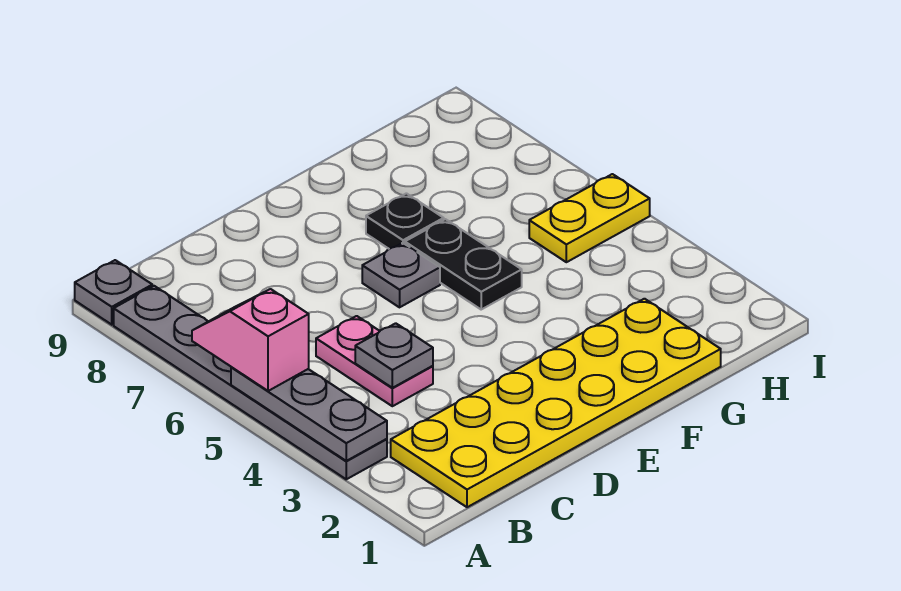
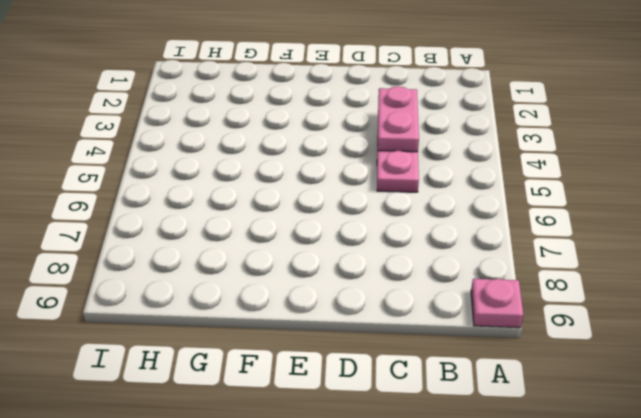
pink 1x1 plate [471,279,523,328] -> grey 1x1 plate [75,260,152,325]
pink 1x2 plate [378,86,419,152] -> grey 1x1 plate [355,323,433,388]
none -> grey 1x6 plate [114,286,387,479]
none -> yellow 2x6 plate [391,299,721,507]

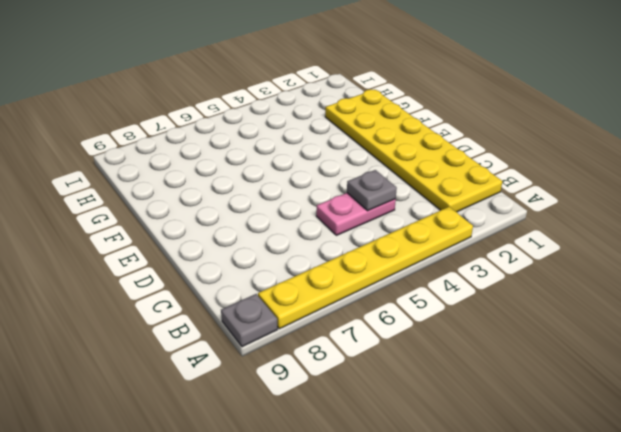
yellow 1x6 plate [258,207,473,329] -> grey 1x6 plate [114,286,387,479]
none -> grey 1x1 plate [362,243,440,307]
none -> black 1x2 plate [405,219,522,309]

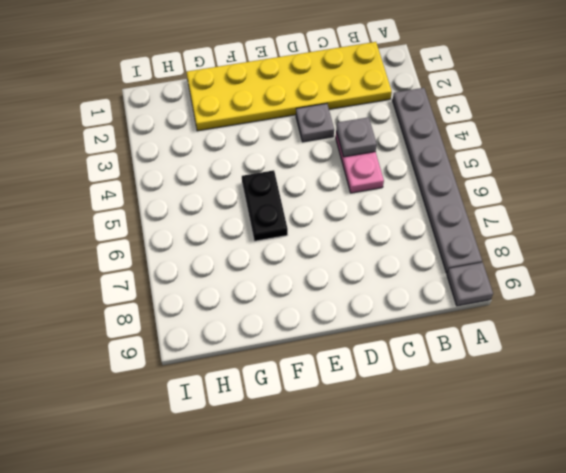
grey 1x1 plate [296,104,334,142] -> grey 1x1 plate moved to [362,243,440,307]
none -> black 1x1 plate [366,193,444,249]
none -> yellow 1x2 plate [529,174,650,262]

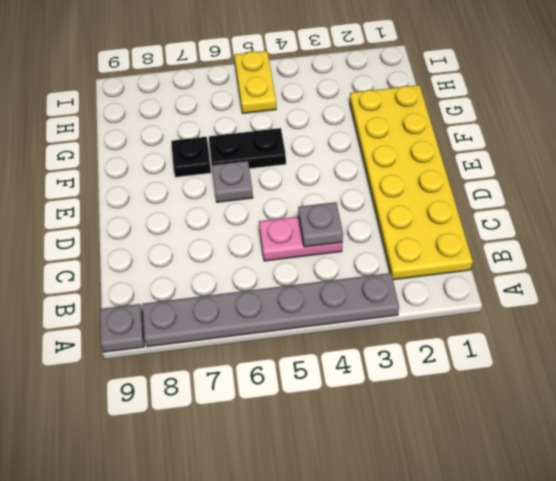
none -> grey 1x3 plate [231,367,387,461]
none -> pink 1x2 slope [192,289,309,391]

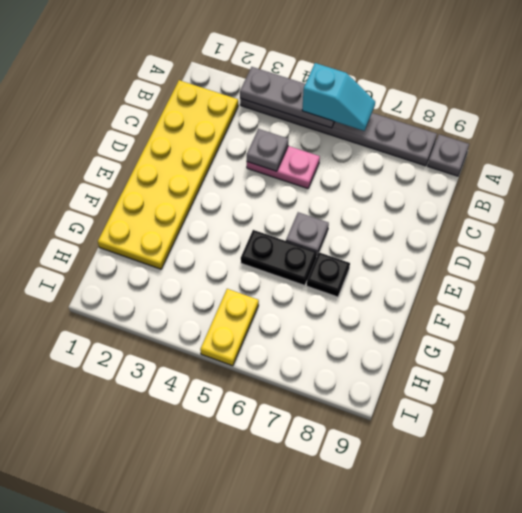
cyan 1x2 slope [302,63,375,131] -> pink 1x2 slope [192,289,309,391]

